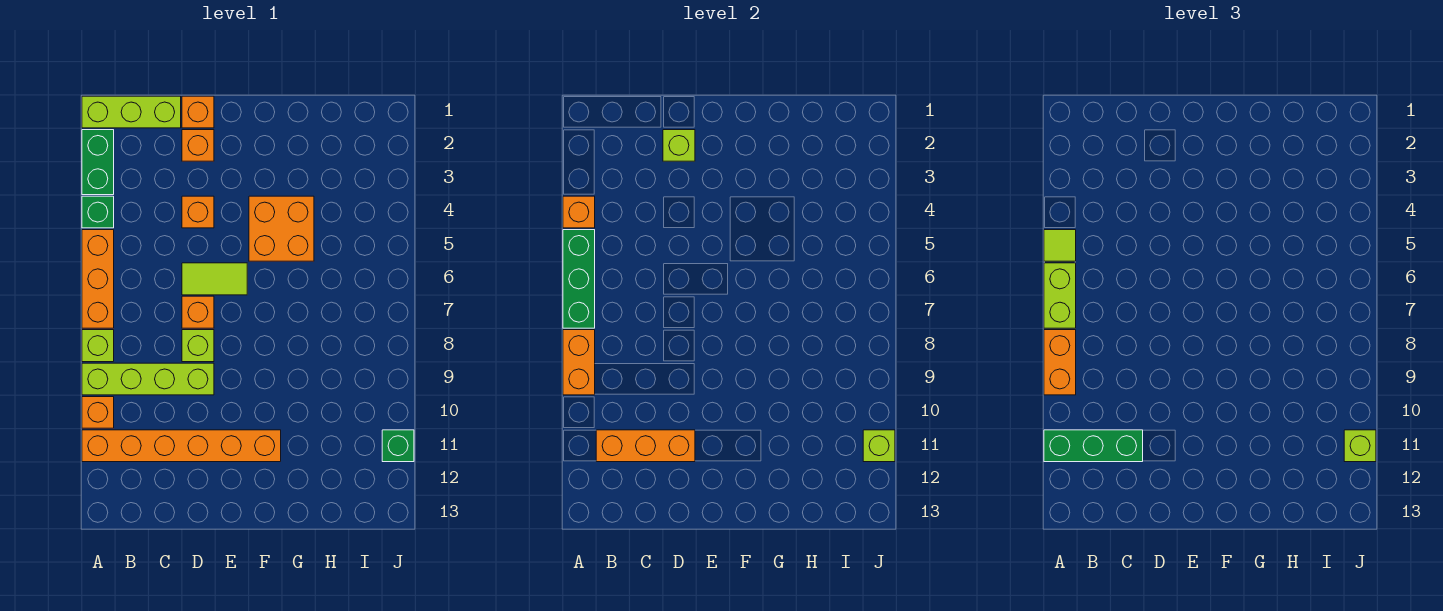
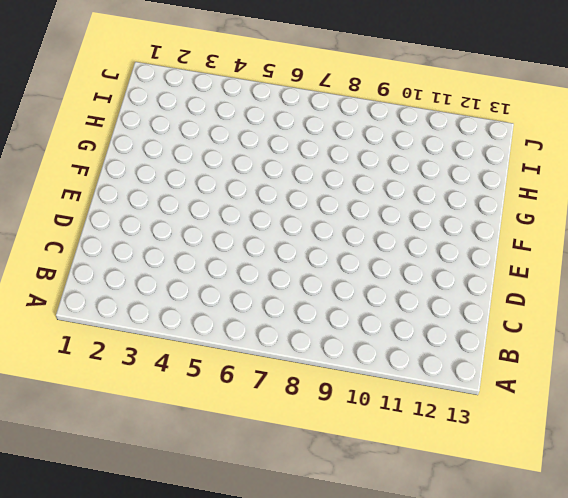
none -> lime 1x3 brick [82,96,181,128]
none -> green 1x2 brick [82,130,114,195]
none -> green 1x1 brick [82,196,114,228]

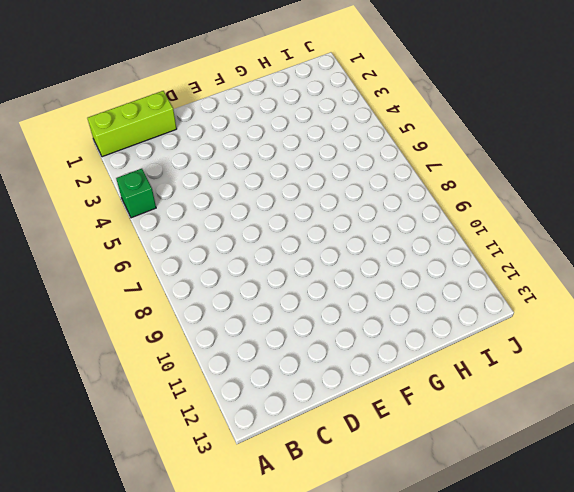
none -> green 1x2 brick [82,130,114,195]
none -> orange 1x3 brick [82,230,114,328]
none -> lime 1x1 brick [82,330,114,362]

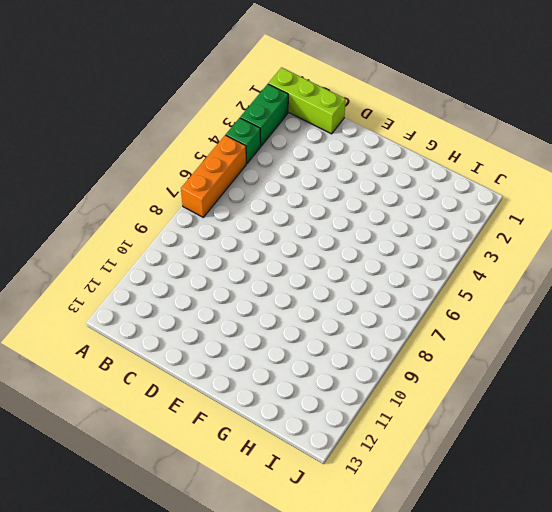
none -> lime 1x1 brick [82,330,114,362]
none -> lime 1x4 brick [82,363,214,395]
none -> orange 1x1 brick [82,397,114,428]

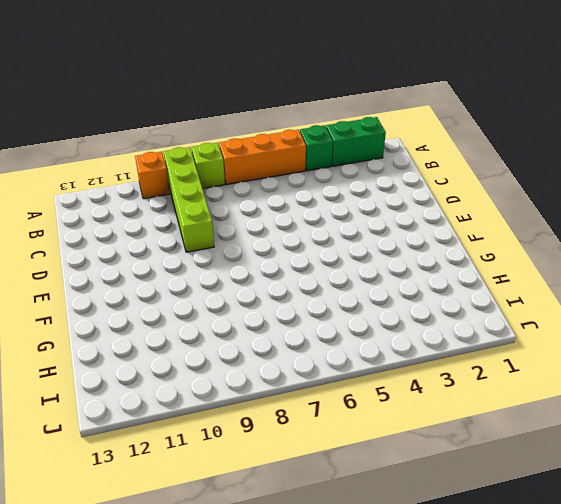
none -> lime 1x3 brick [82,96,181,128]
none -> orange 1x6 brick [82,430,281,462]
none -> orange 1x1 brick [182,96,214,128]

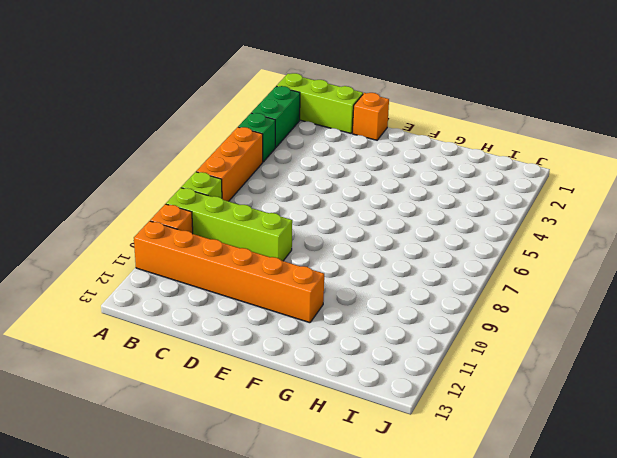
none -> orange 1x1 brick [182,130,214,161]
none -> orange 1x1 brick [182,196,214,228]
none -> lime 1x2 tile [182,263,247,295]

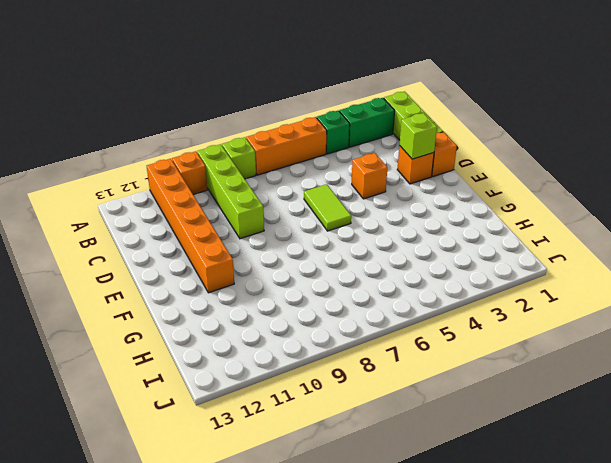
none -> orange 1x1 brick [182,296,214,328]
none -> lime 1x1 brick [182,330,214,362]
none -> orange 2x2 brick [249,196,314,261]

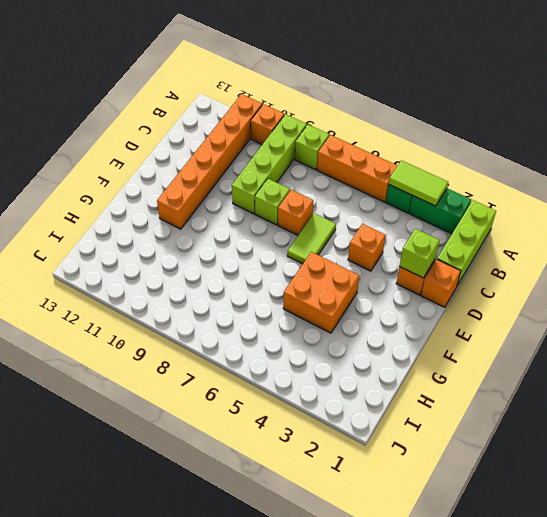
lime 1x2 tile [389,160,448,206] -> orange 1x1 brick [563,196,595,228]
none -> green 1x1 brick [382,430,414,462]
none -> green 1x3 brick [563,230,595,328]
none -> orange 1x2 brick [563,330,595,395]

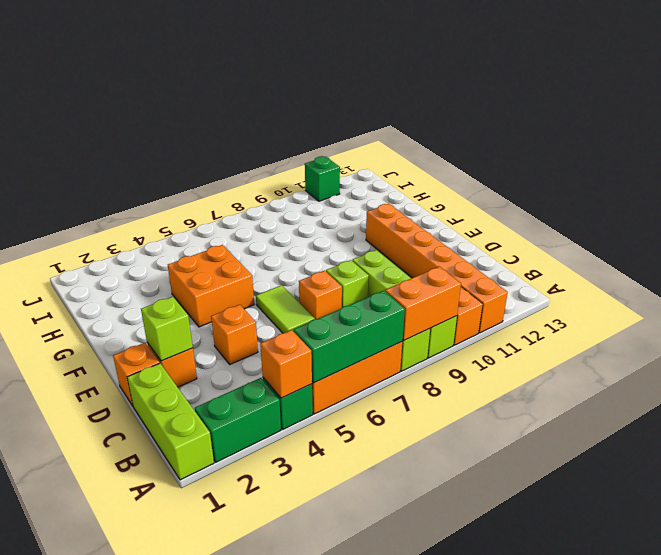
none -> orange 1x3 brick [596,430,695,462]
none -> lime 1x1 brick [863,430,895,462]
none -> lime 1x1 tile [1044,230,1076,261]

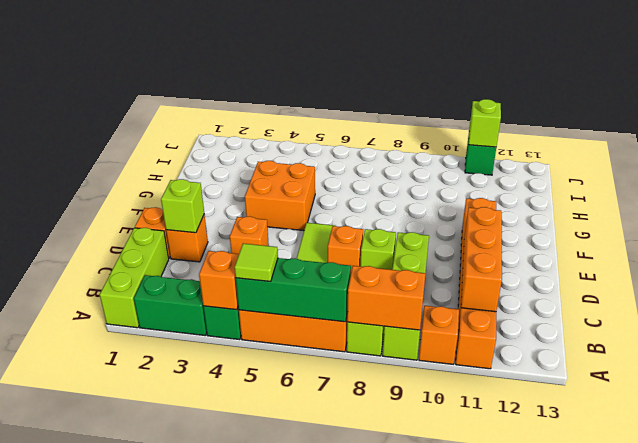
none -> lime 1x2 brick [1044,263,1076,328]
none -> orange 1x2 brick [1044,330,1076,395]
none -> green 1x3 brick [1044,430,1143,462]

